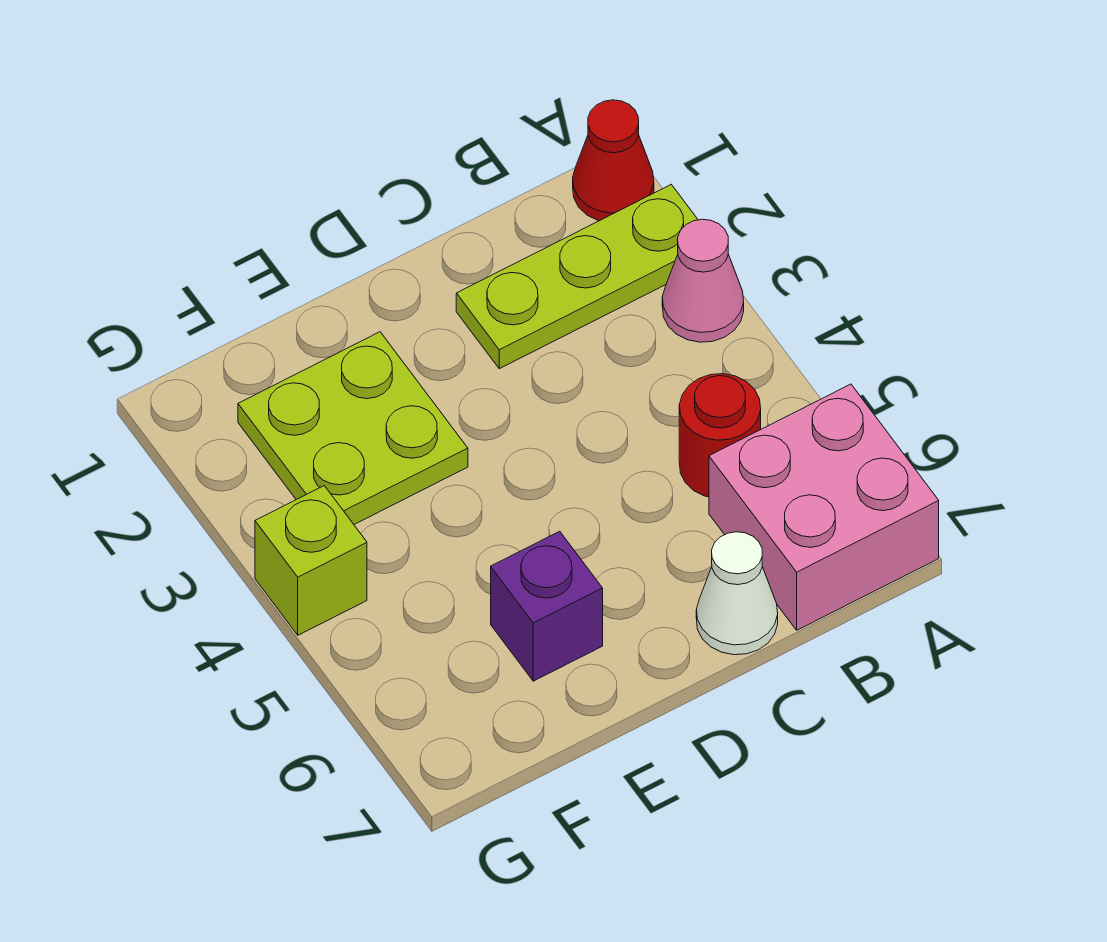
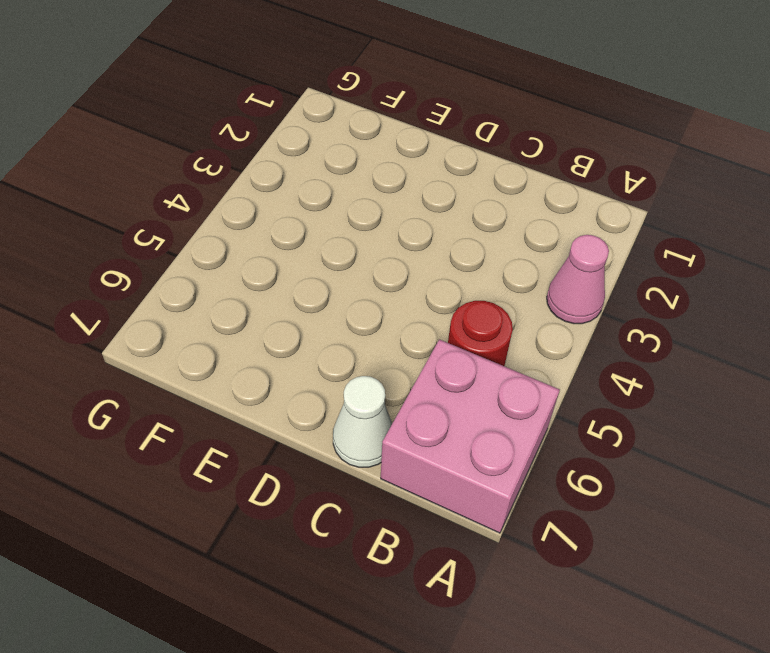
none -> red 1x1 cone [573,100,654,221]
none -> lime 1x3 plate [456,185,698,369]

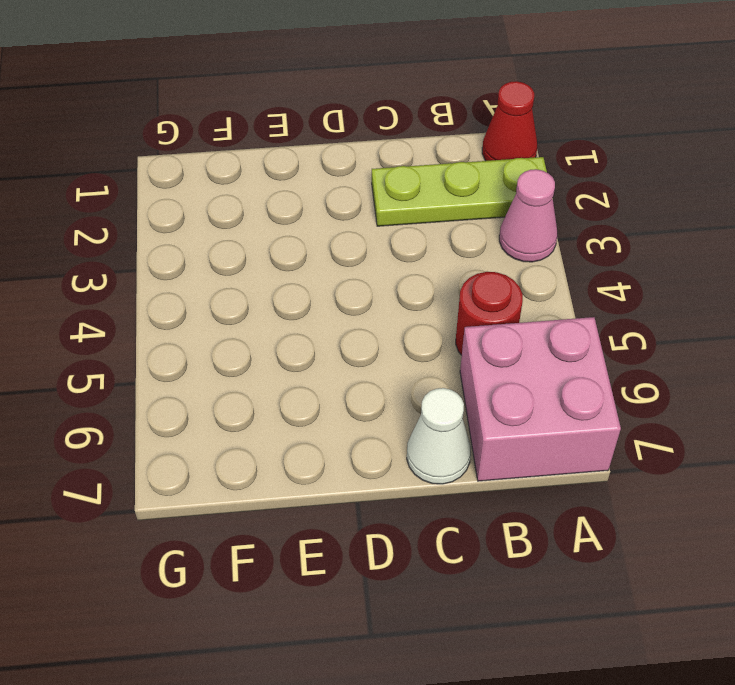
none -> lime 2x2 plate [238,332,468,524]
none -> purple 1x1 brick [491,531,603,681]

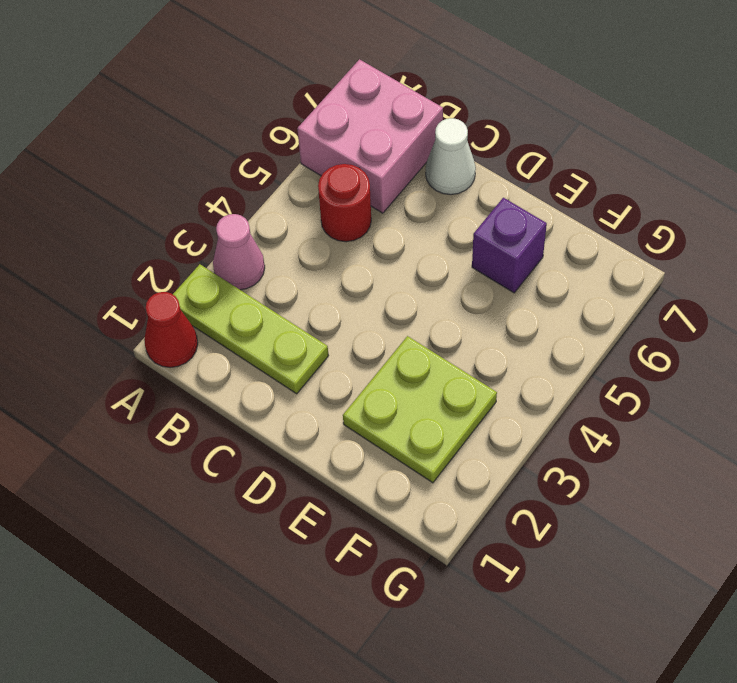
none -> lime 1x1 brick [255,486,367,635]

